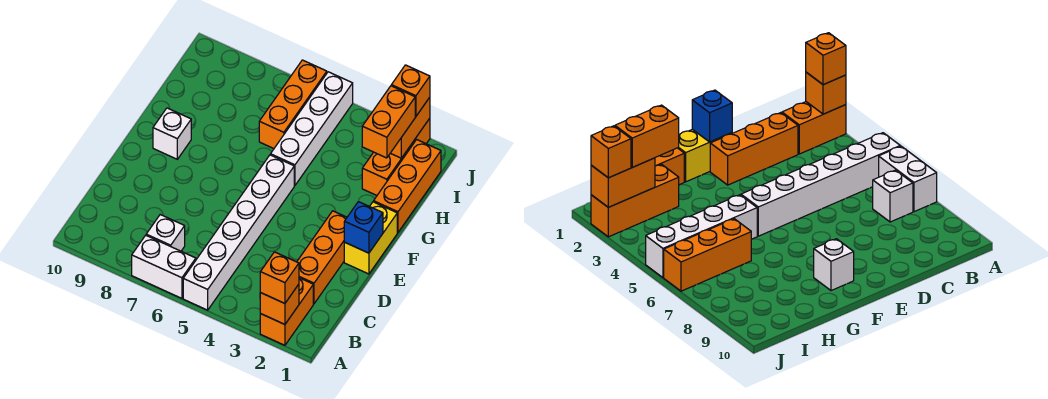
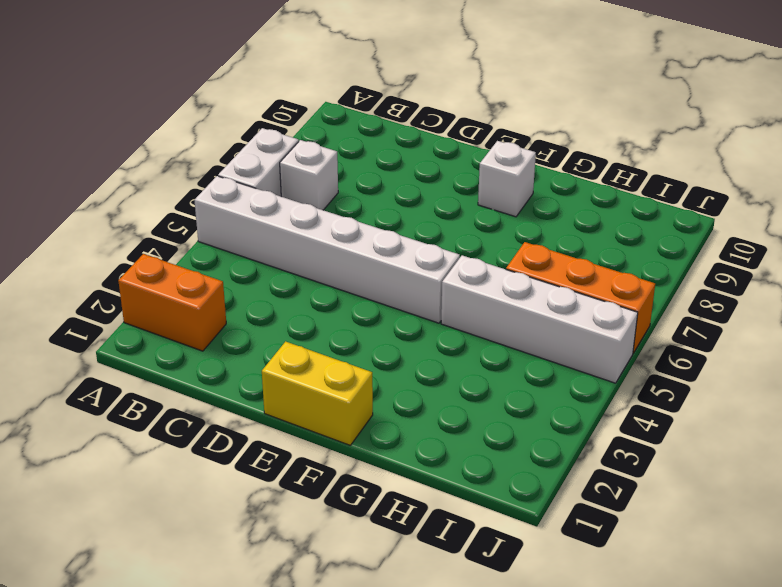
none -> orange 1x3 brick [297,211,347,304]
none -> orange 1x3 brick [374,140,441,232]
none -> orange 1x3 brick [362,118,430,195]

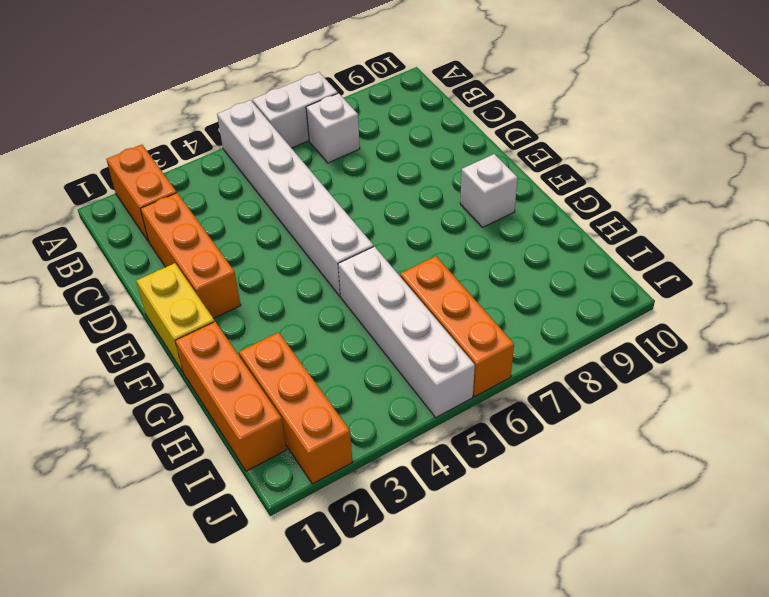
none -> orange 1x1 brick [260,284,299,324]
none -> blue 1x1 brick [344,202,383,253]
none -> orange 1x2 brick [391,97,430,158]

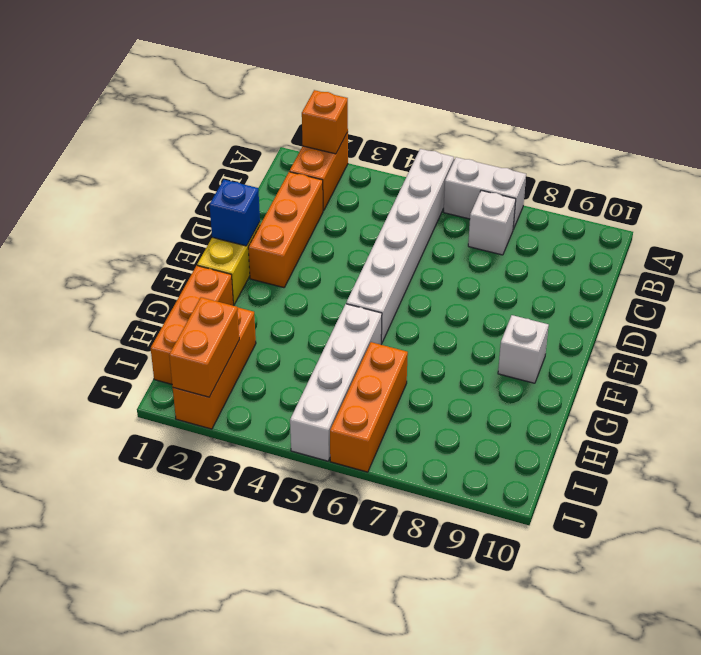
none -> orange 1x1 brick [260,252,299,303]
none -> orange 1x2 brick [362,86,415,158]
none -> orange 1x1 brick [391,65,430,116]

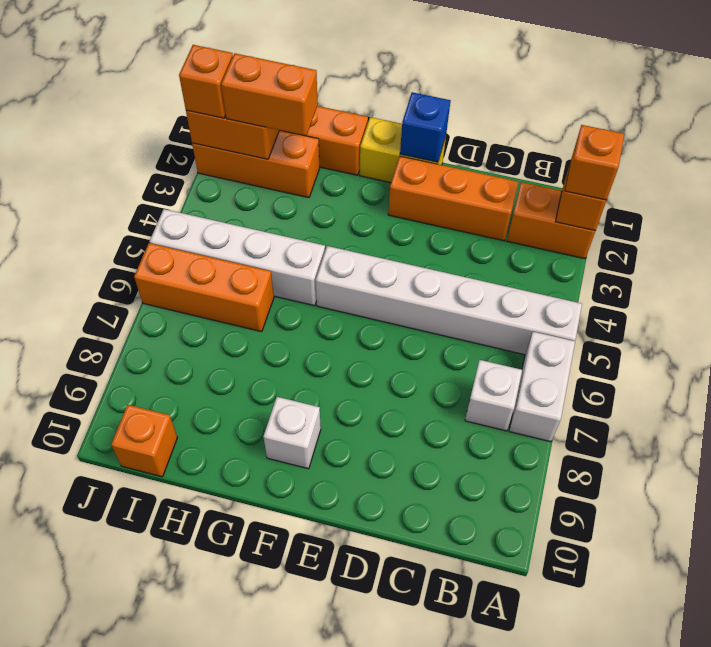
orange 1x1 brick [111,405,177,477] -> none

